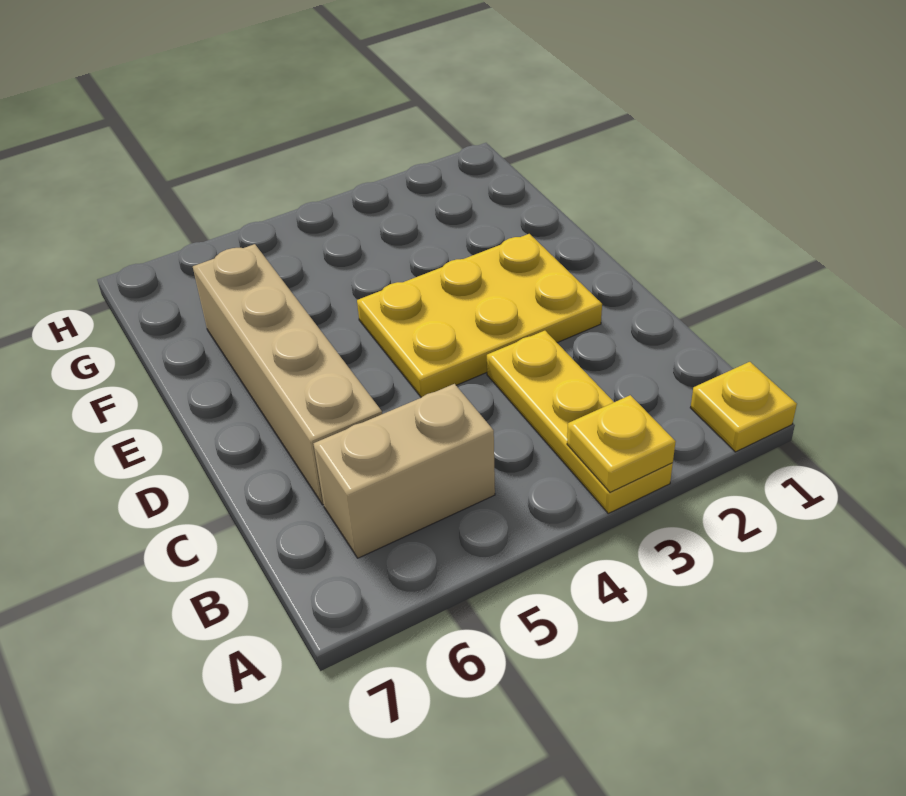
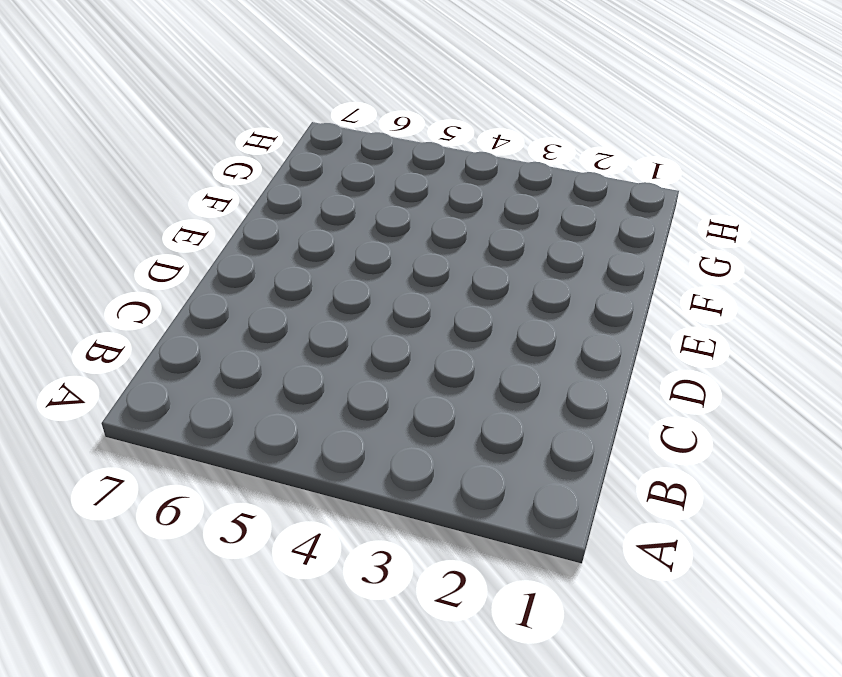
none -> yellow 1x1 plate [690,362,797,452]
none -> yellow 1x3 plate [487,331,673,513]

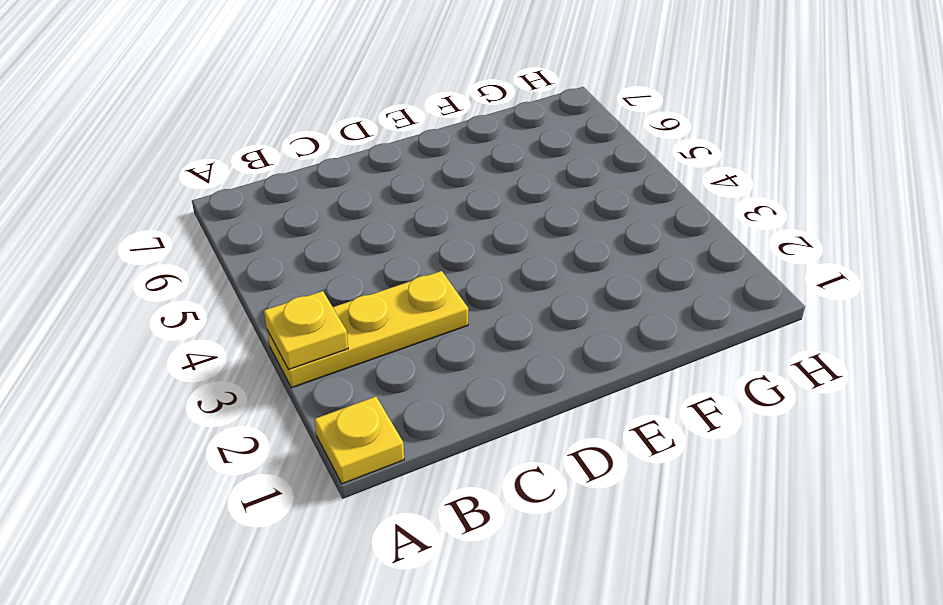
none -> tan 1x2 brick [314,384,495,558]
none -> tan 1x4 brick [193,244,382,505]

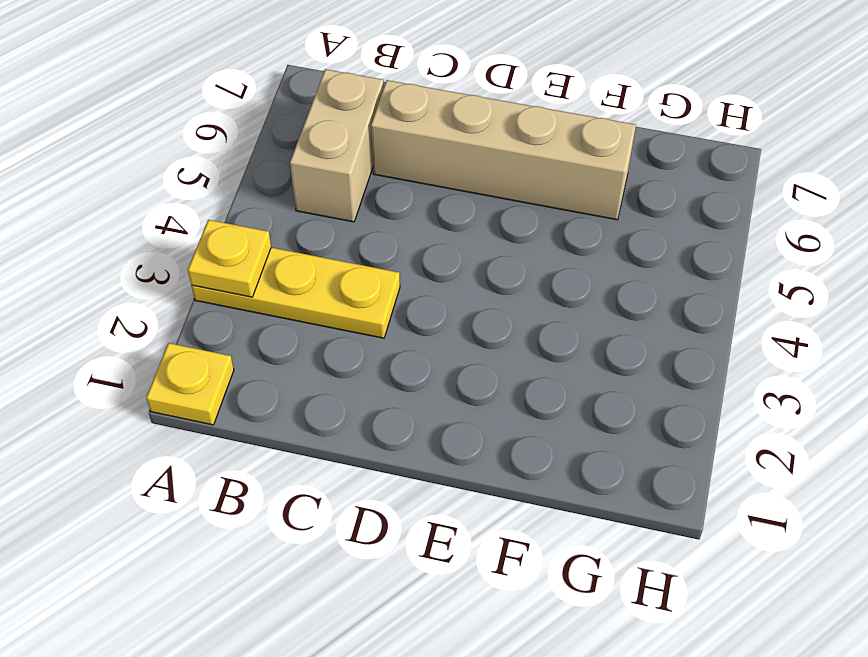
none -> yellow 2x3 plate [357,234,602,397]

